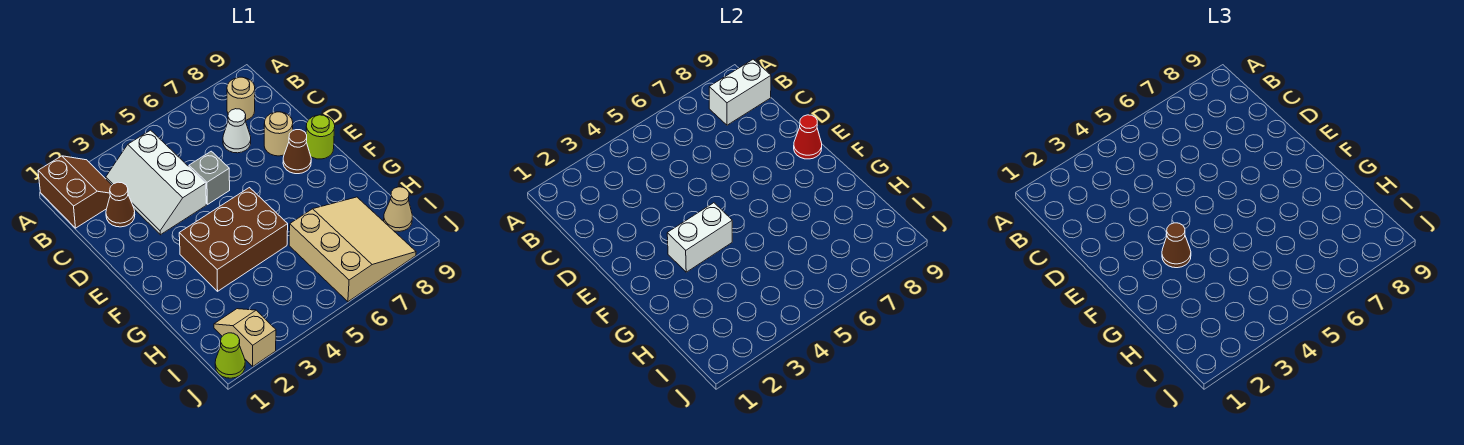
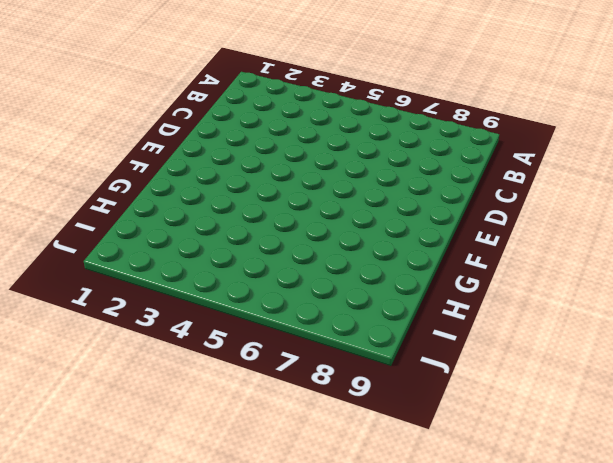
none -> brown 2x2 slope [38,156,112,228]
none -> white 2x3 slope [106,130,206,235]
none -> tan 1x1 round brick [227,77,255,121]

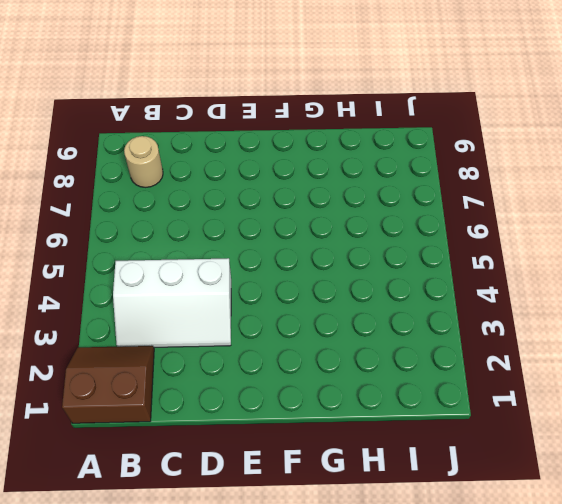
none -> brown 1x1 cone [106,182,135,227]
none -> white 1x1 cone [223,109,251,153]
none -> grey 1x1 brick [189,151,230,204]

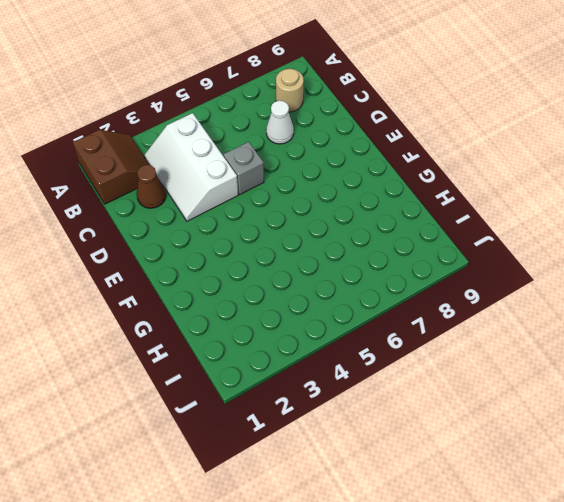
none -> tan 1x1 round brick [264,112,293,156]
none -> brown 1x1 cone [283,130,311,174]
none -> lime 1x1 round brick [306,115,335,159]

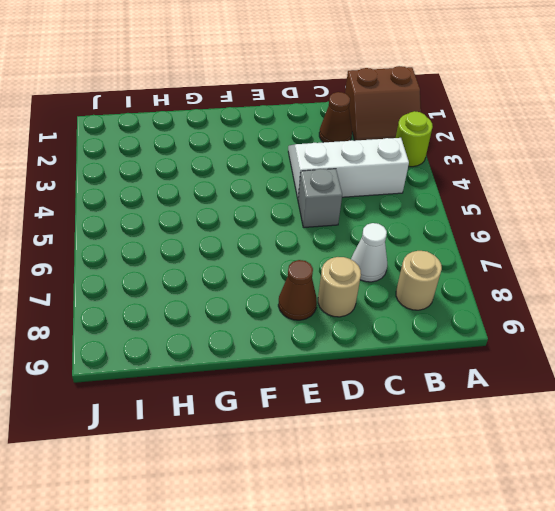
lime 1x1 round brick [396,111,433,167] -> lime 1x1 round brick moved to [306,115,335,159]
none -> brown 2x3 brick [179,188,288,291]
none -> tan 3x3 slope [289,197,416,302]
none -> tan 1x2 slope [214,309,276,366]

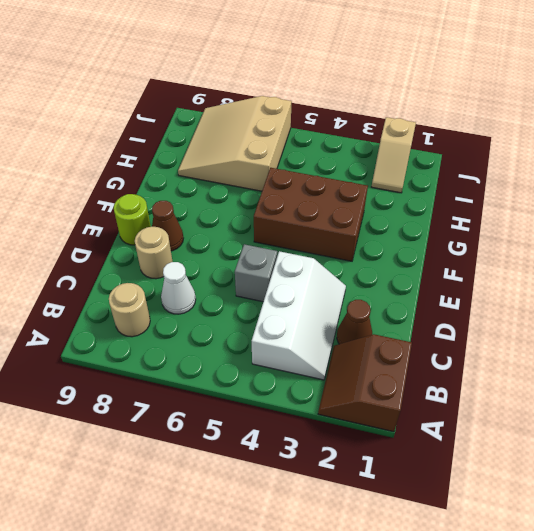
none -> tan 1x1 cone [384,187,412,232]
none -> lime 1x1 cone [215,333,245,378]
none -> white 1x2 brick [709,59,771,125]

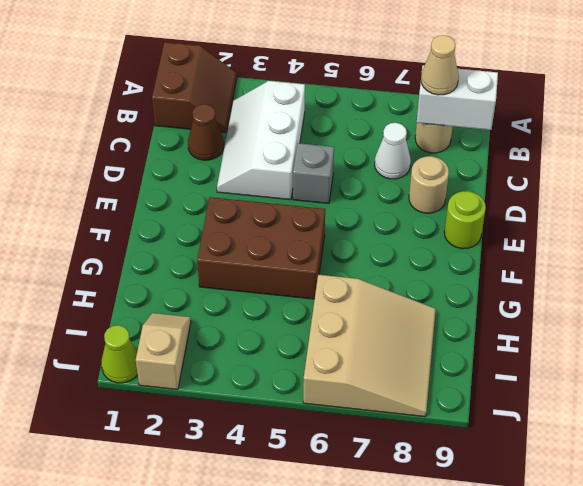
tan 1x1 cone [421,35,459,95] -> tan 1x1 cone moved to [384,187,412,232]
none -> brown 1x1 cone [283,130,311,174]
none -> red 1x1 cone [794,115,822,159]
none -> white 1x2 brick [667,203,732,272]

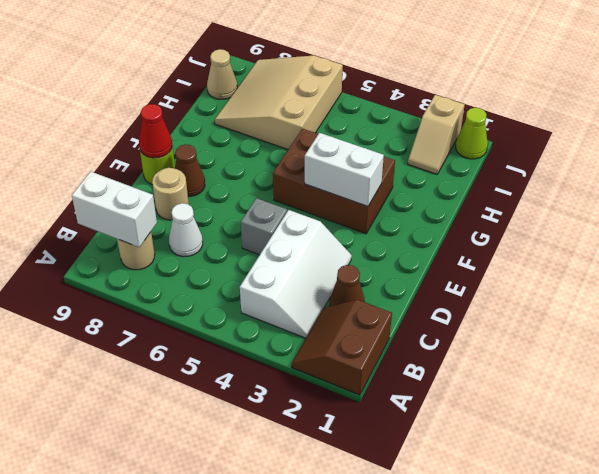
none -> brown 1x1 cone [1162,223,1191,268]

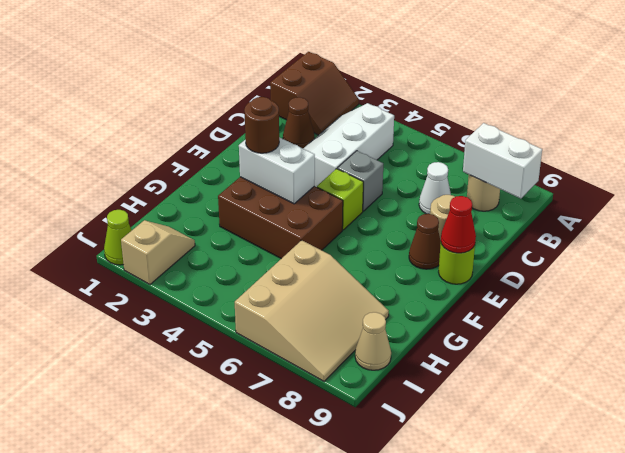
lime 1x1 brick [317,169,363,230] -> none
brown 1x1 round brick [244,97,279,153] -> brown 1x1 cone [1162,223,1191,268]

